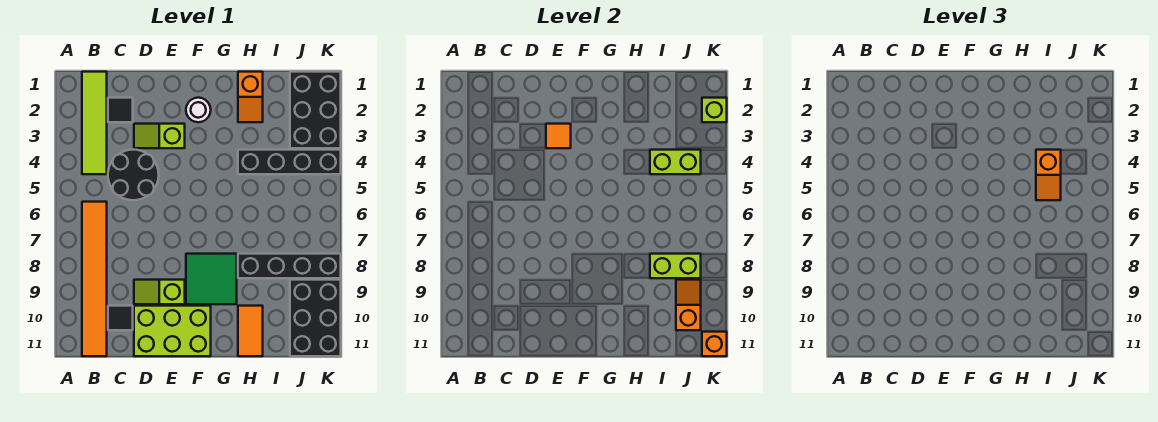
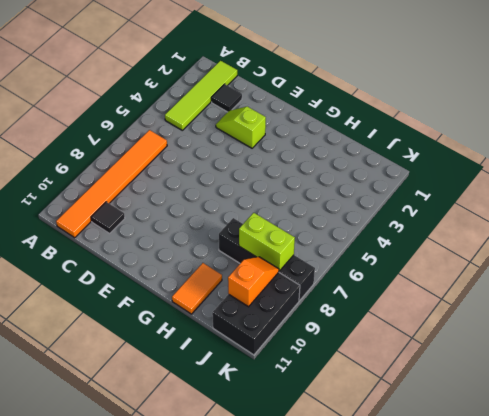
none -> black 2x2 round brick [108,150,159,200]
none -> lime 1x2 slope [134,280,185,304]
none -> lime 2x3 brick [134,306,211,356]

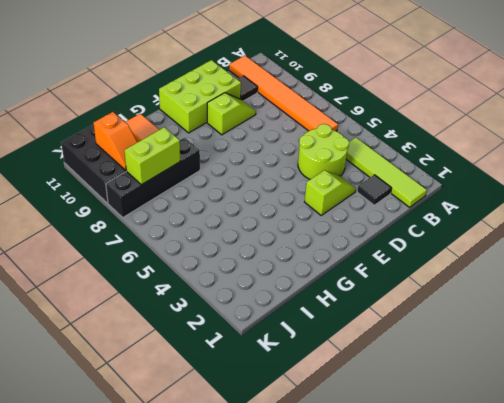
lime 2x2 round brick [298,124,349,179] -> black 2x2 round brick [108,150,159,200]
none -> white 1x1 round brick [186,98,211,122]
none -> green 2x2 tile [186,254,237,304]
none -> orange 1x2 slope [238,72,263,122]

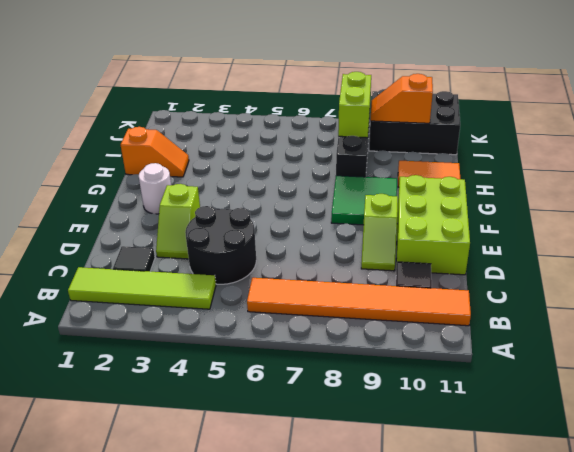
none -> black 1x4 brick [238,150,341,174]
none -> black 2x3 brick [290,72,341,148]
none -> orange 1x1 tile [546,124,571,148]

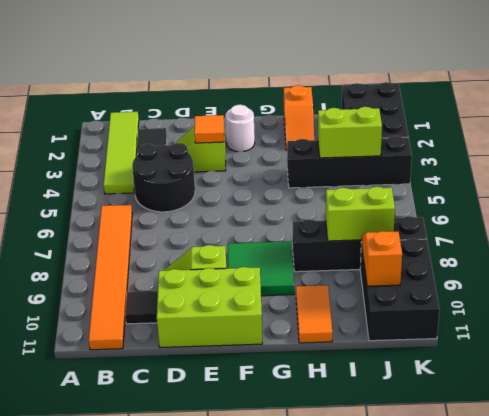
none -> lime 1x1 brick [702,98,727,122]
none -> orange 1x1 brick [702,332,727,356]
none -> orange 1x2 slope [1036,150,1061,200]

